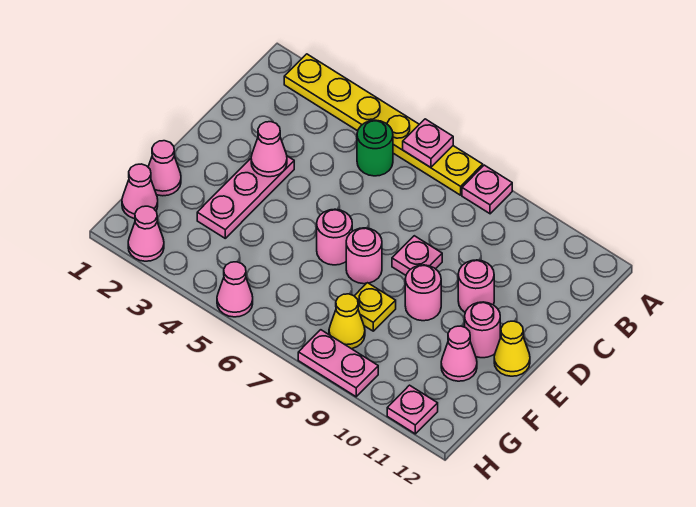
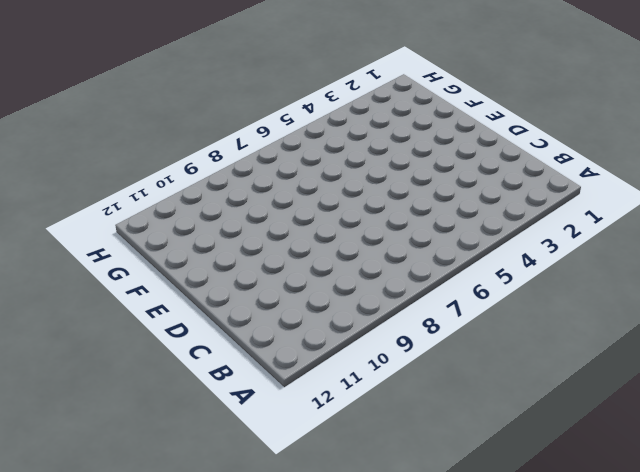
none -> yellow 1x6 plate [284,54,483,195]
none -> pink 1x1 plate [462,165,512,214]
none -> green 1x1 round brick [357,120,393,176]

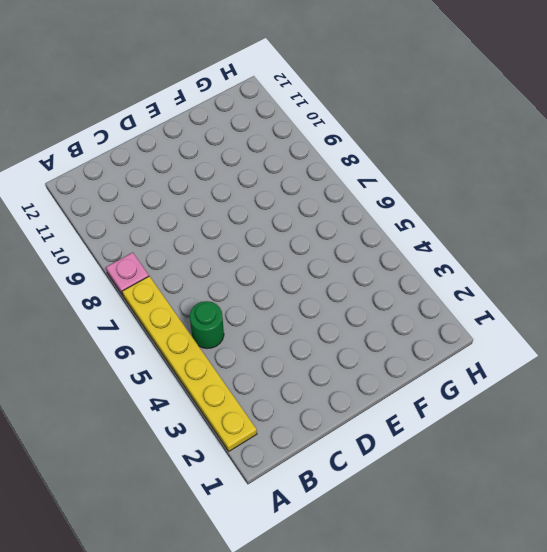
none -> pink 1x3 plate [197,156,294,238]
none -> pink 1x1 plate [392,236,442,275]
none -> pink 1x1 round brick [458,260,494,312]

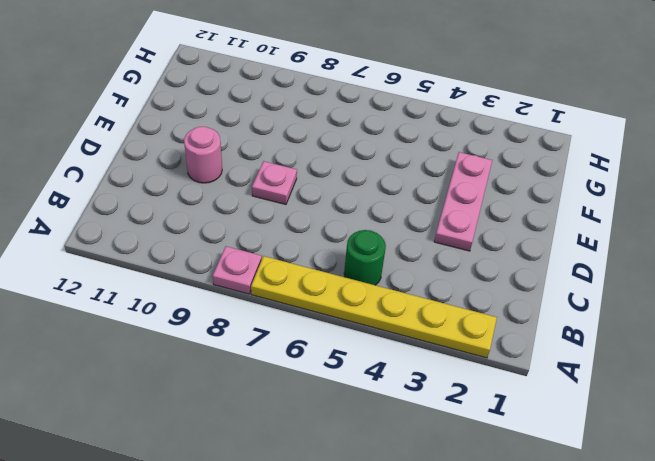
none -> pink 1x1 round brick [317,209,352,265]
none -> pink 1x1 round brick [346,228,382,284]
none -> pink 1x1 round brick [405,265,441,321]

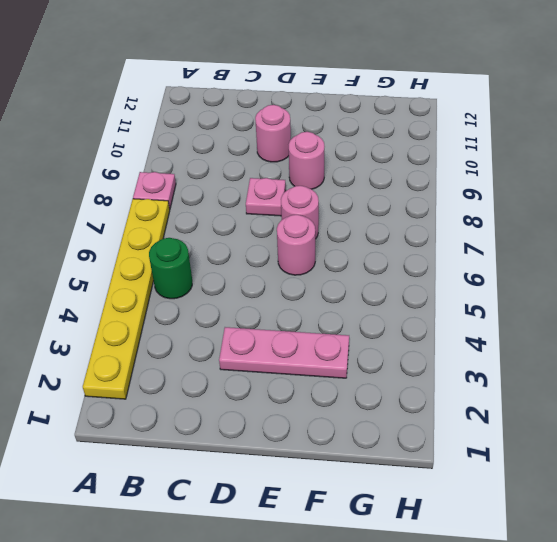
none -> pink 1x1 round brick [465,302,500,358]
none -> yellow 1x1 cone [494,321,530,376]
none -> pink 1x1 cone [148,141,181,196]

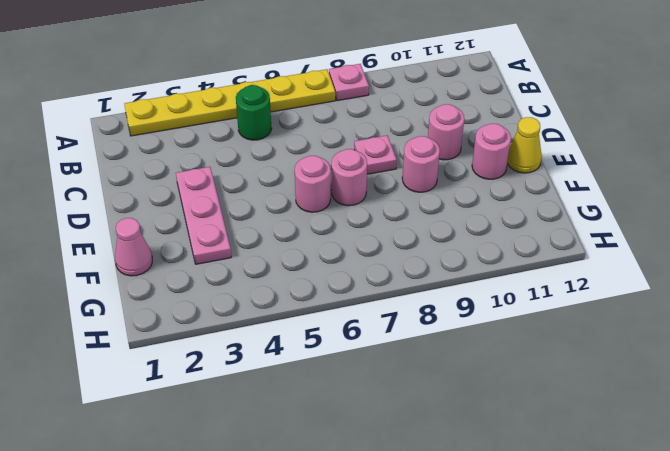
none -> yellow 1x1 plate [355,283,396,331]
none -> pink 1x1 cone [441,326,477,381]
none -> pink 1x1 cone [122,164,158,219]

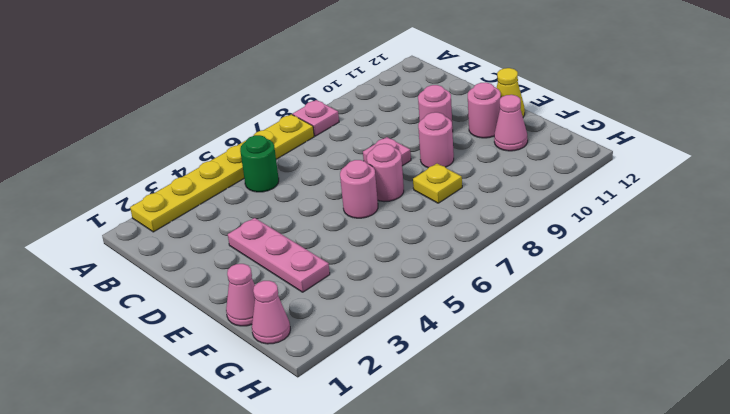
none -> yellow 1x1 cone [329,294,365,349]
none -> pink 1x1 cone [128,206,164,261]
none -> pink 1x1 cone [217,262,253,317]

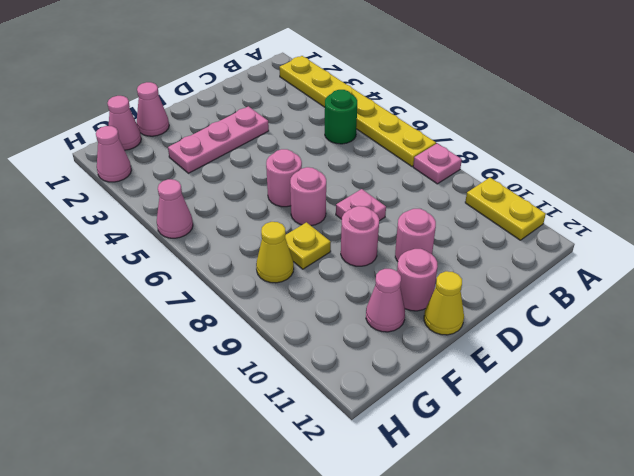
yellow 1x2 plate [465,178,546,240] -> none
none -> pink 1x2 plate [298,330,378,397]
none -> pink 1x1 plate [387,385,438,434]
none -> pink 1x1 plate [403,119,453,168]

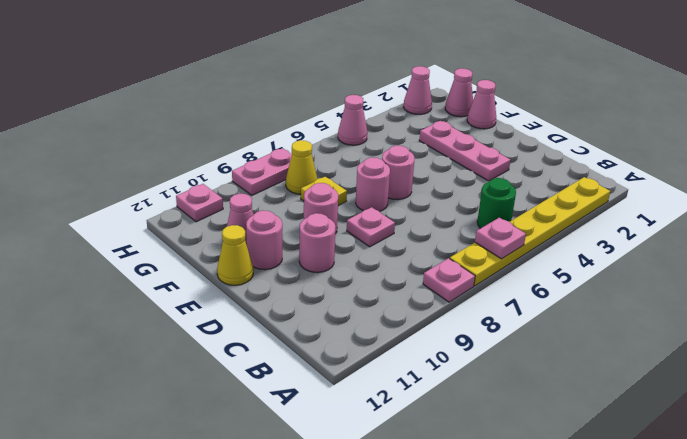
none -> pink 1x1 cone [251,122,287,177]

